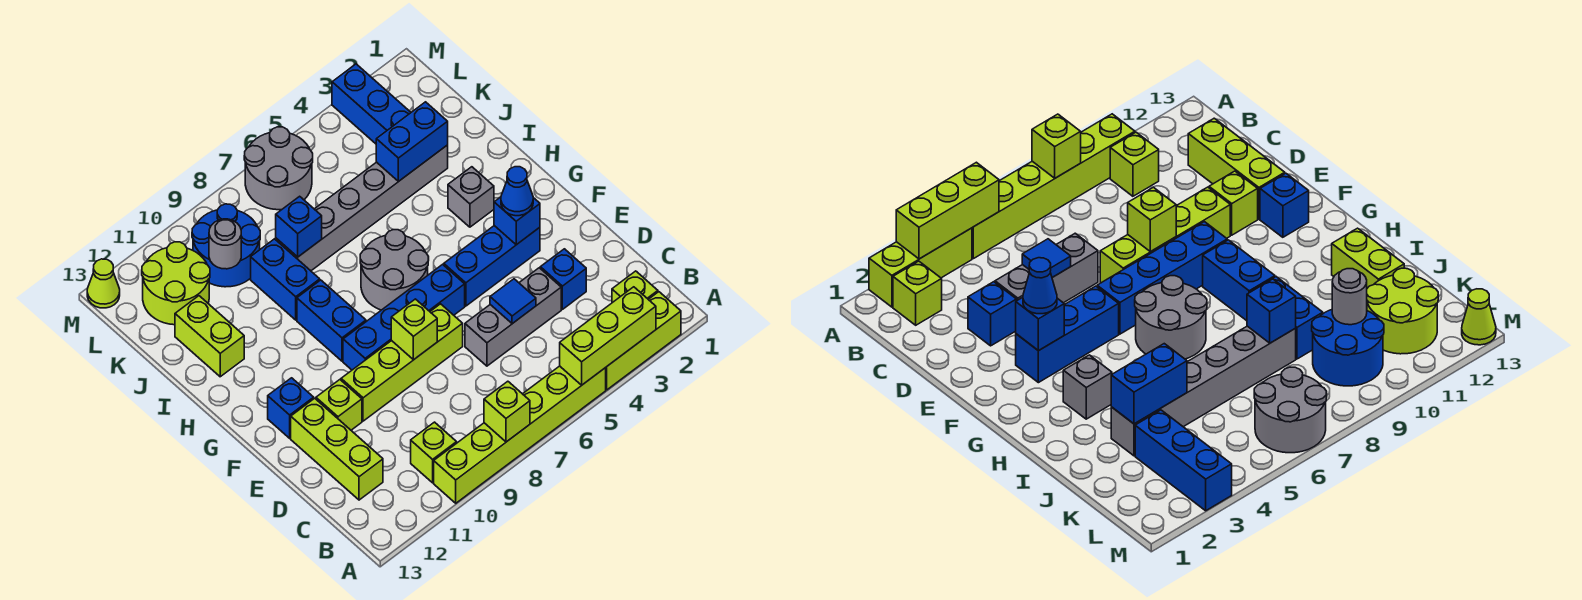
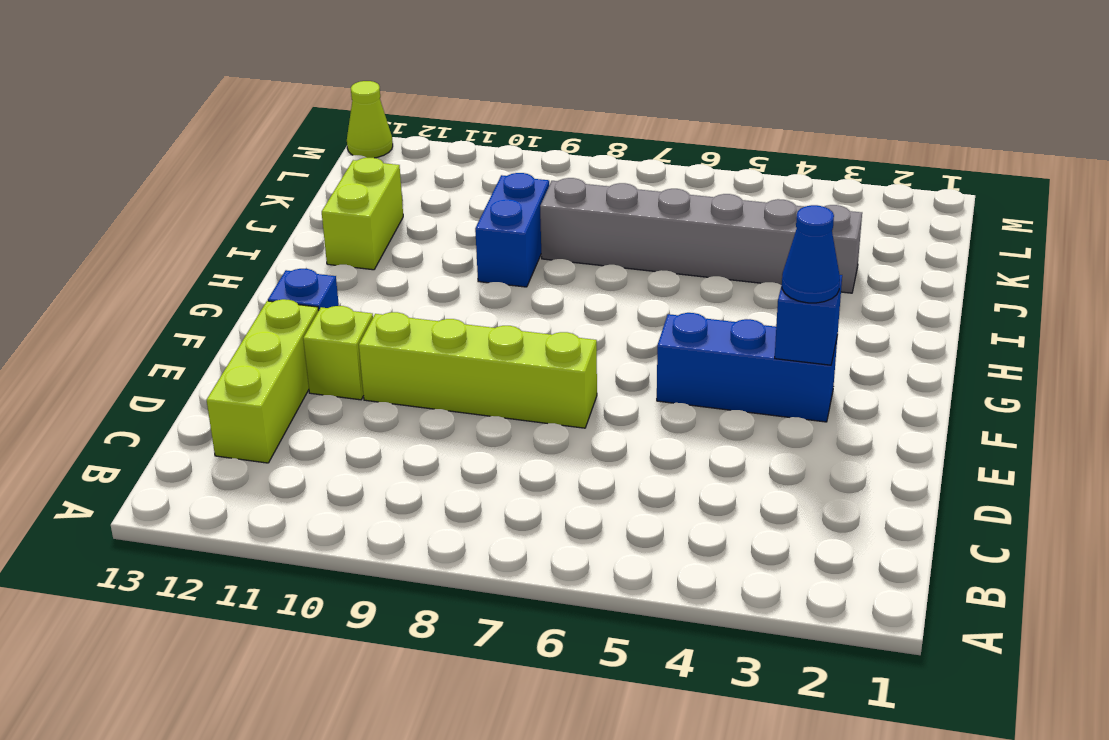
none -> lime 1x3 brick [606,292,681,390]
none -> lime 1x6 brick [434,366,606,503]
none -> lime 1x1 brick [612,271,658,303]
none -> lime 1x1 brick [411,422,457,483]

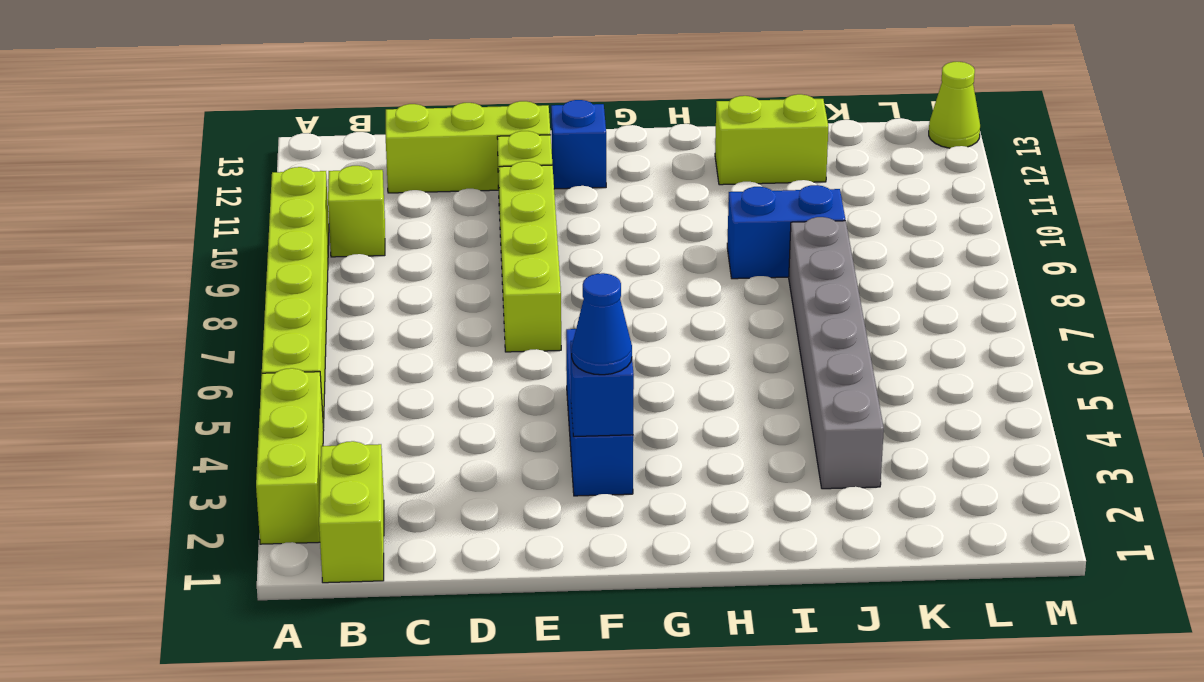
lime 1x2 brick [319,441,384,583] -> lime 1x1 brick [612,271,658,303]
none -> blue 1x1 brick [540,249,586,309]
none -> grey 1x3 brick [465,268,561,366]
none -> blue 1x4 brick [343,264,465,370]
none -> grey 2x2 round brick [360,230,429,310]

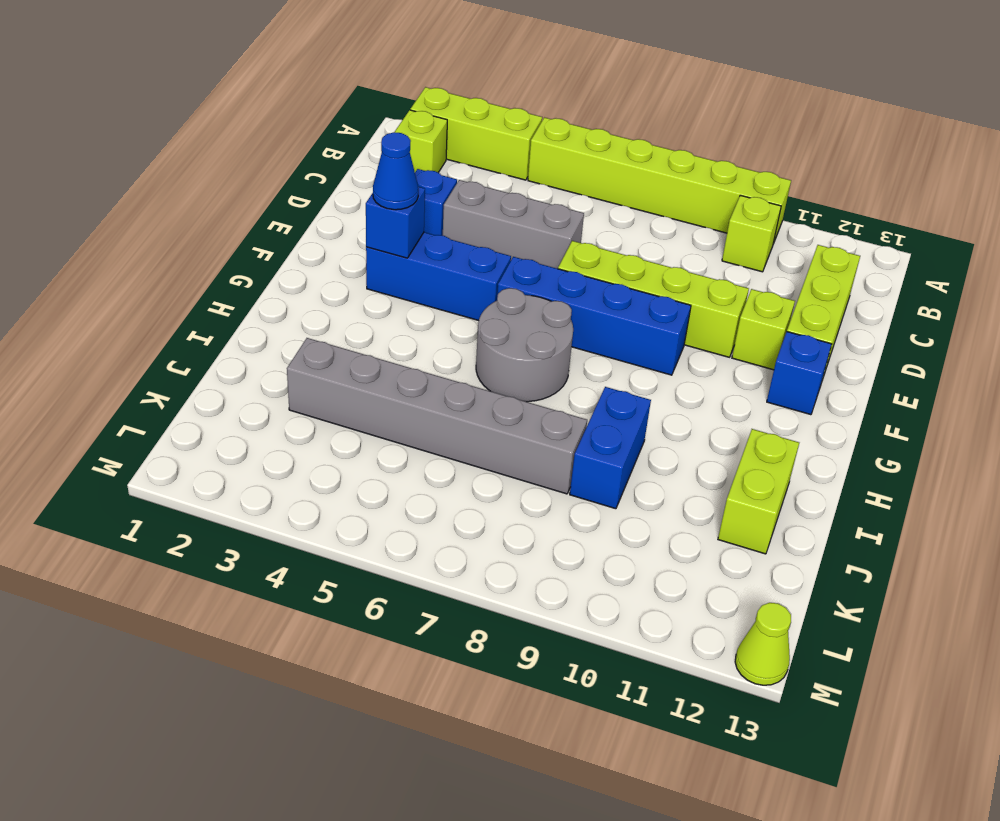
none -> blue 1x2 brick [297,280,366,361]
none -> grey 1x1 brick [448,167,494,227]
none -> blue 1x3 brick [332,64,411,144]
none -> blue 2x2 round brick [192,204,260,287]

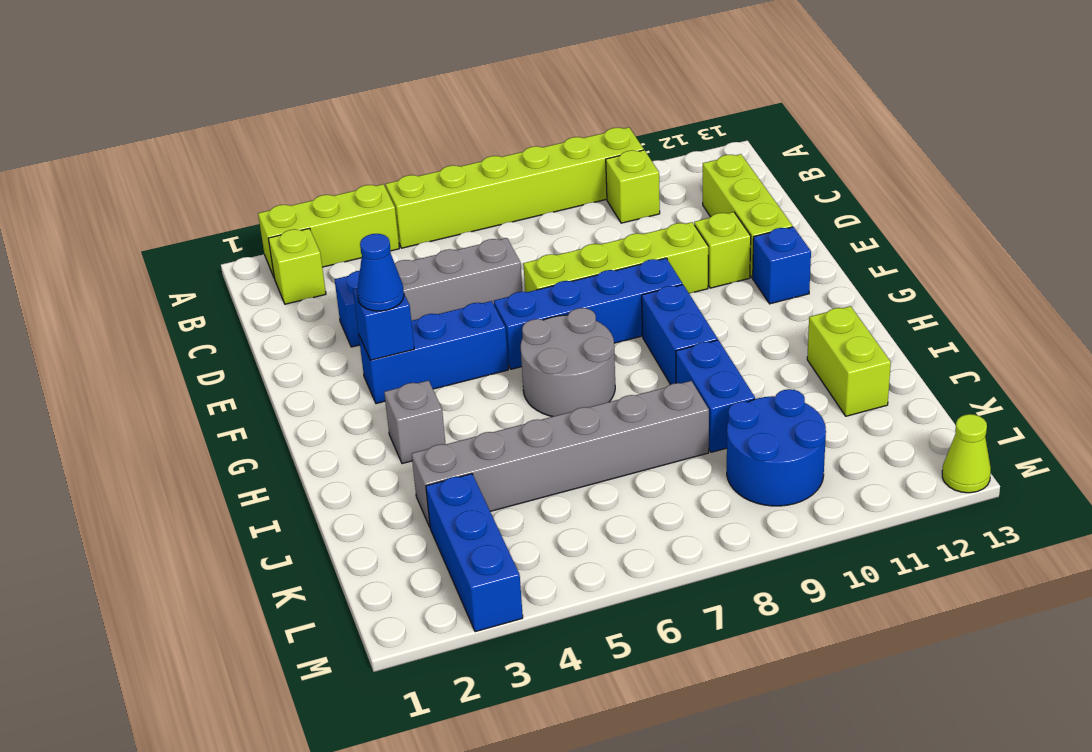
none -> lime 2x2 round brick [142,242,210,325]
none -> grey 2x2 round brick [244,127,313,210]
none -> lime 1x3 brick [560,287,656,385]
none -> lime 1x1 brick [484,381,530,442]

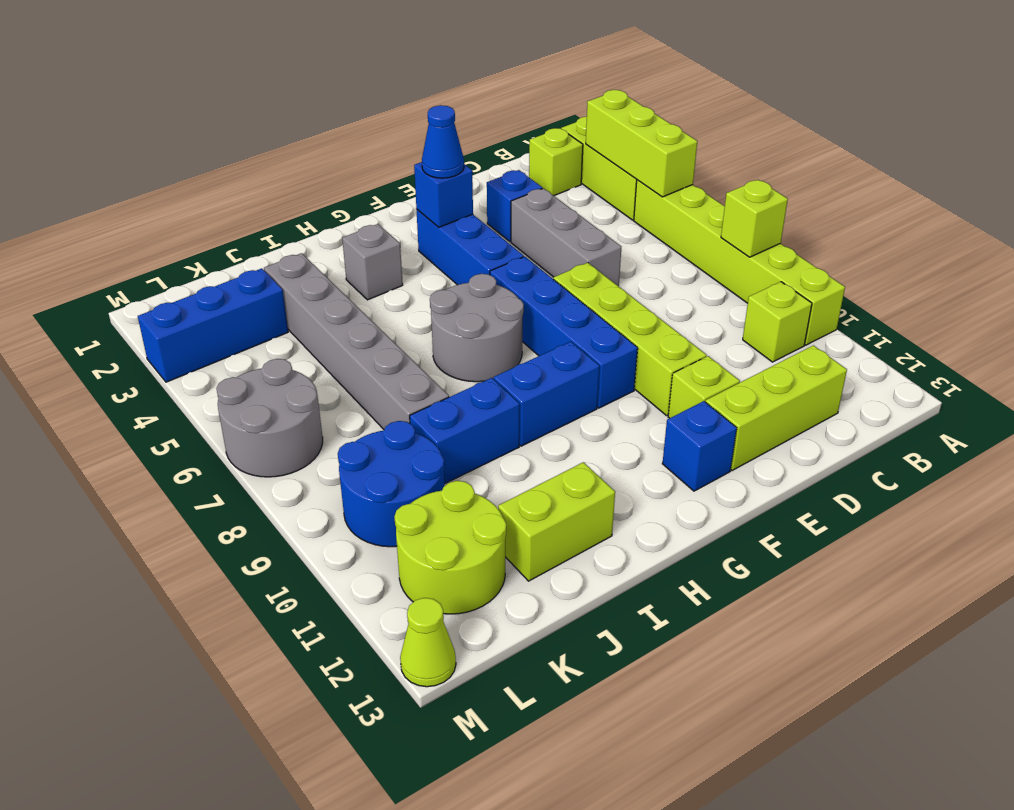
none -> blue 1x1 tile [490,279,536,324]
none -> lime 1x1 brick [391,299,437,360]
none -> blue 1x2 brick [376,102,448,182]
none -> blue 1x1 brick [276,196,322,257]

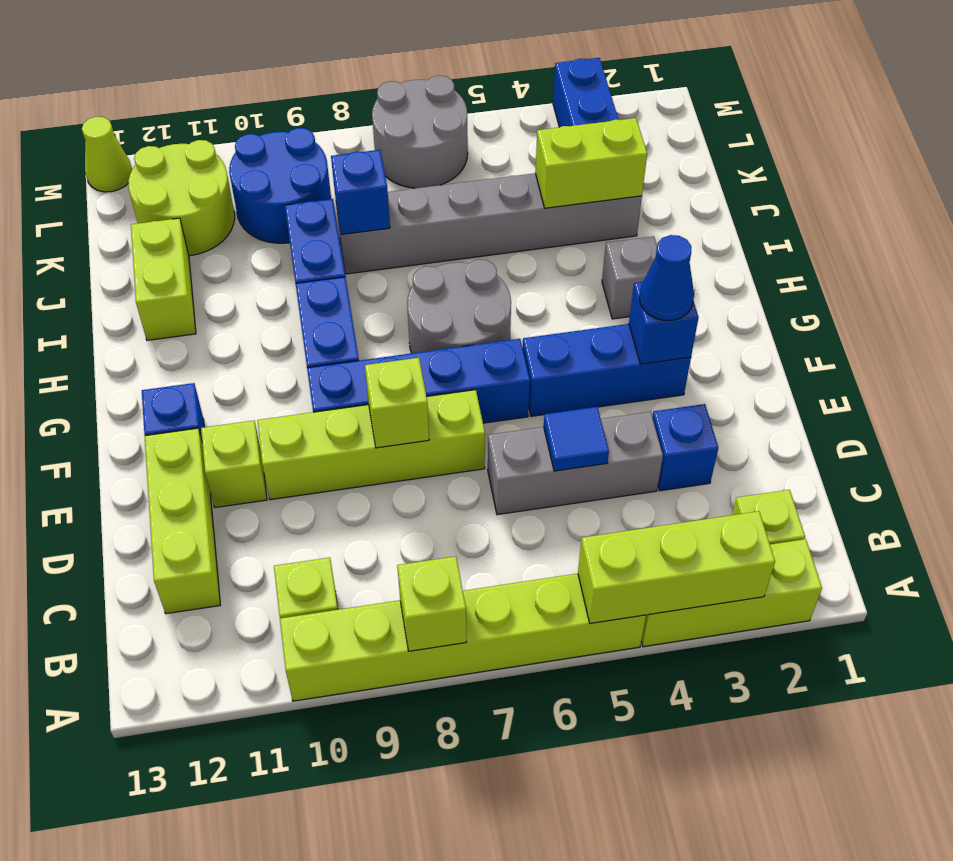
lime 1x2 brick [535,118,647,208] -> blue 1x2 brick [376,102,448,182]
none -> grey 1x1 round brick [209,219,241,269]

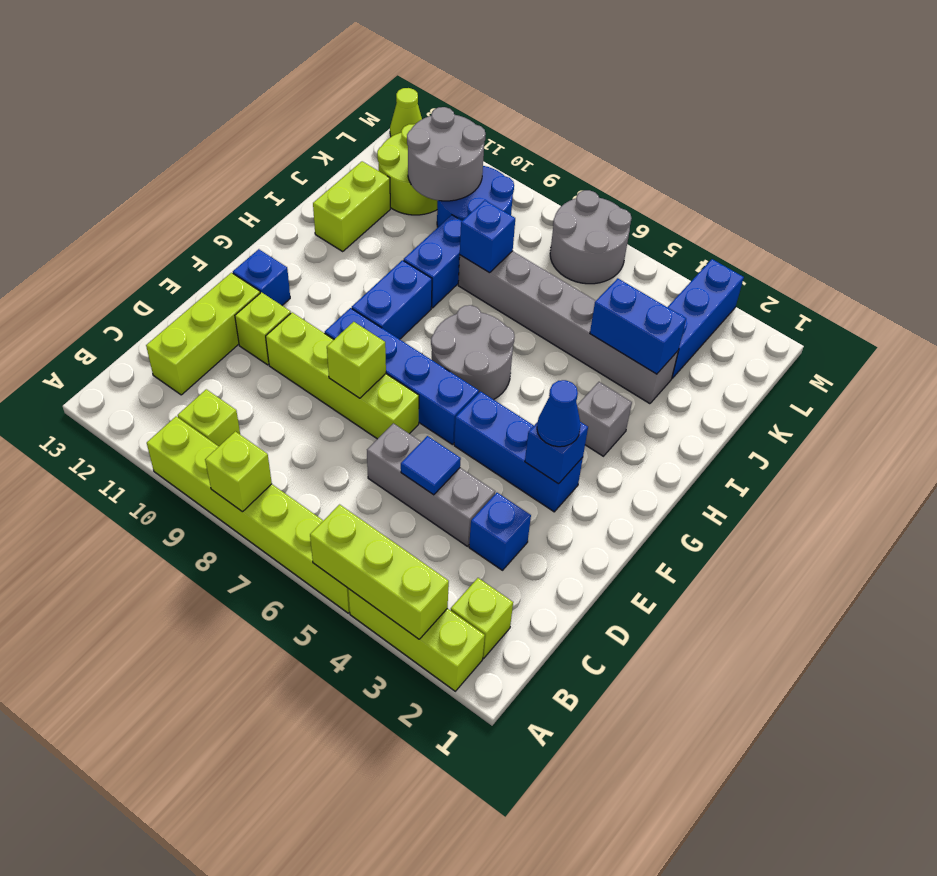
grey 2x2 round brick [407,107,486,201] -> grey 1x1 round brick [209,219,241,269]

